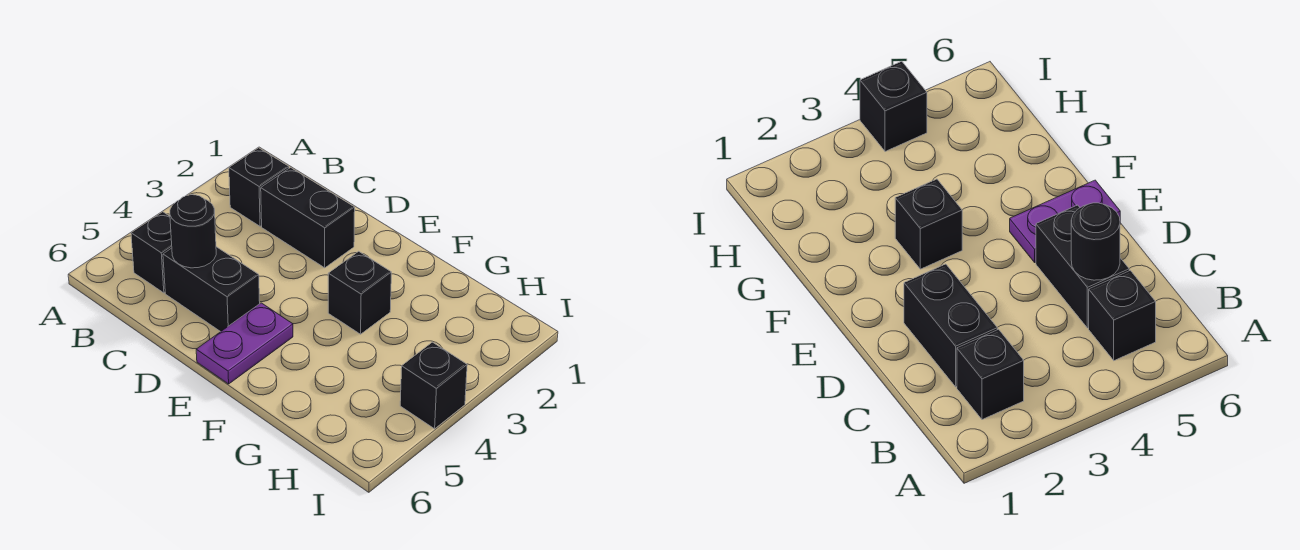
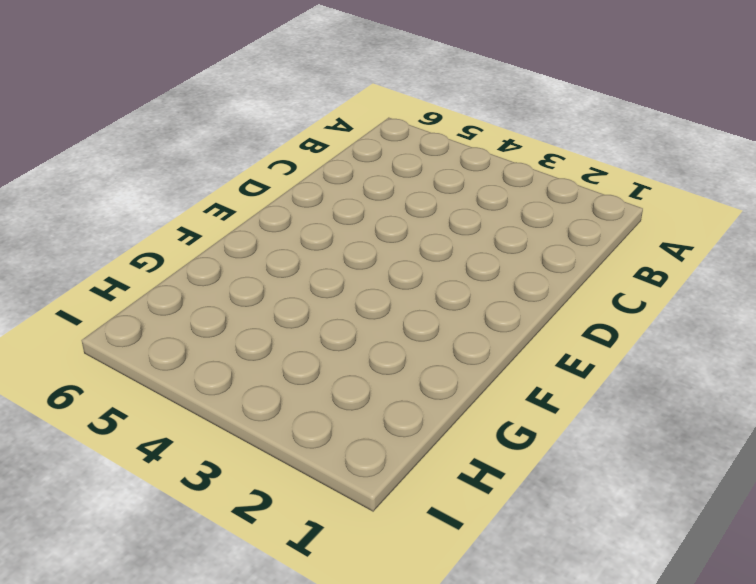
none -> black 1x1 brick [229,148,289,226]
none -> black 1x1 brick [131,212,172,293]

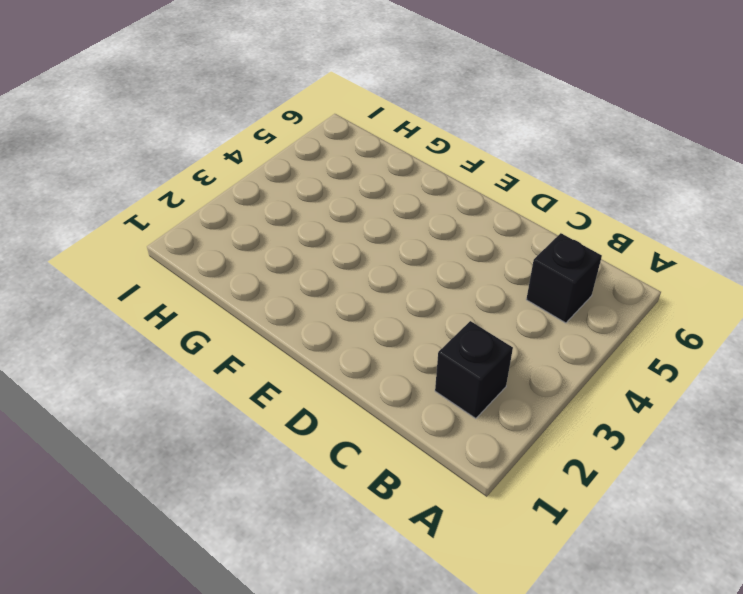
none -> black 1x2 brick [261,168,355,268]
none -> black 1x2 brick [163,247,260,332]

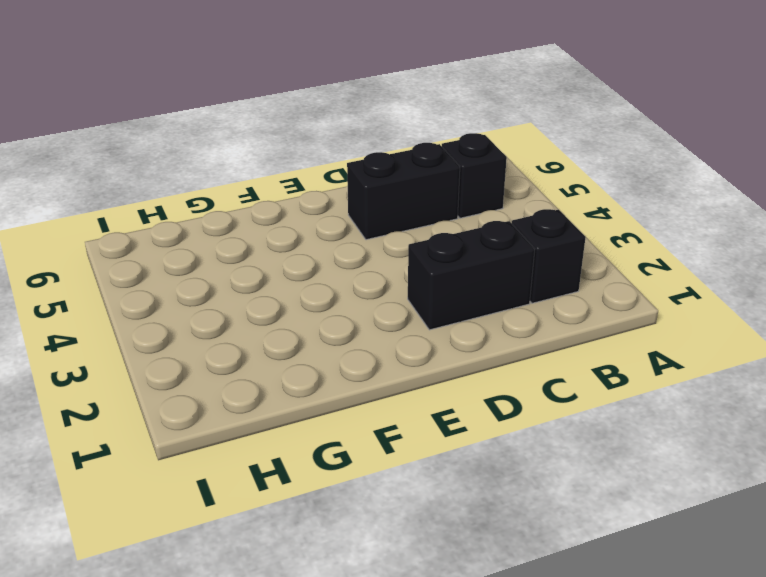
none -> purple 1x2 plate [196,303,293,384]
none -> black 1x1 brick [328,251,391,334]

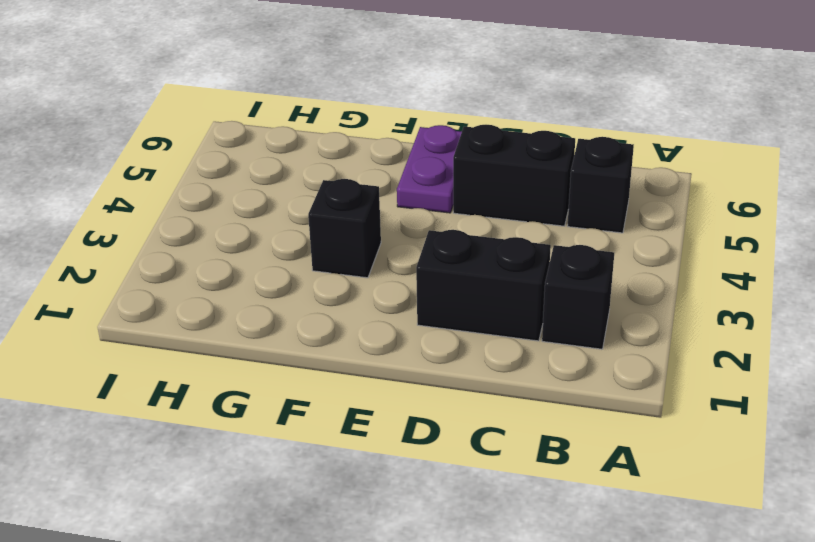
none -> black 1x1 brick [400,342,467,429]
none -> black 1x1 round brick [170,195,216,268]

